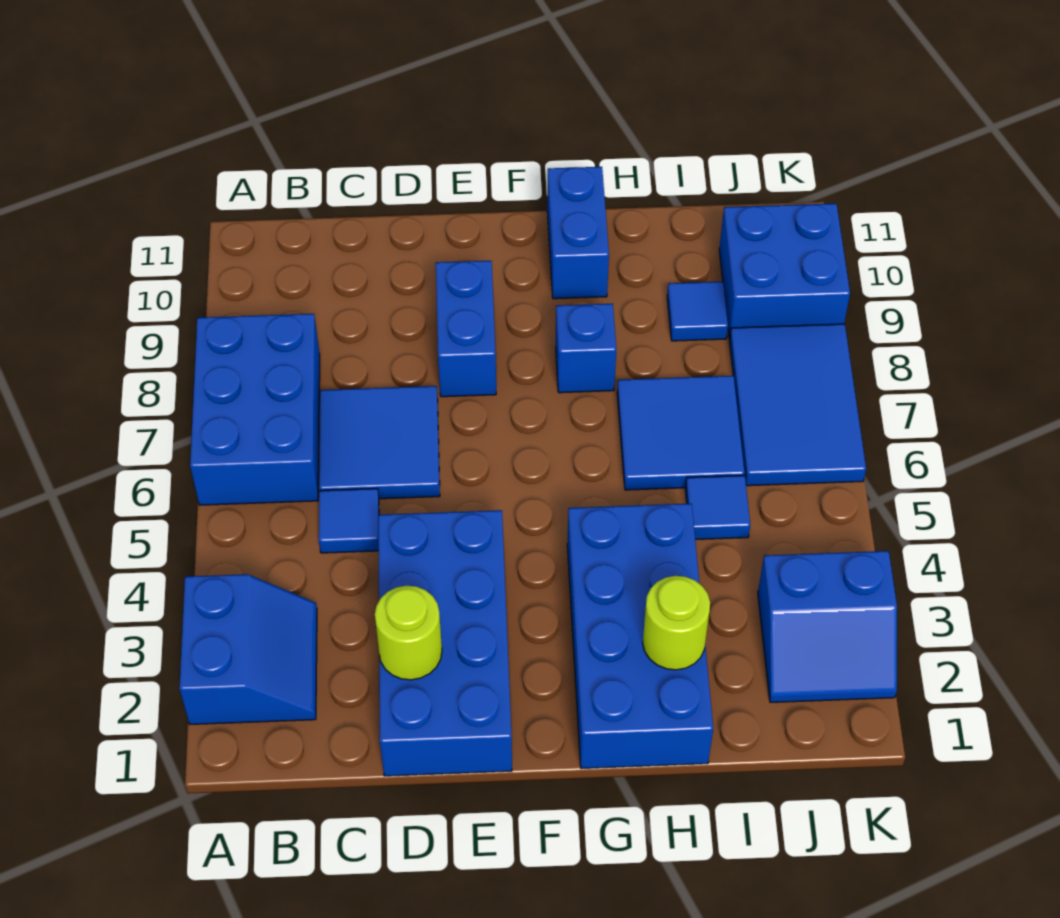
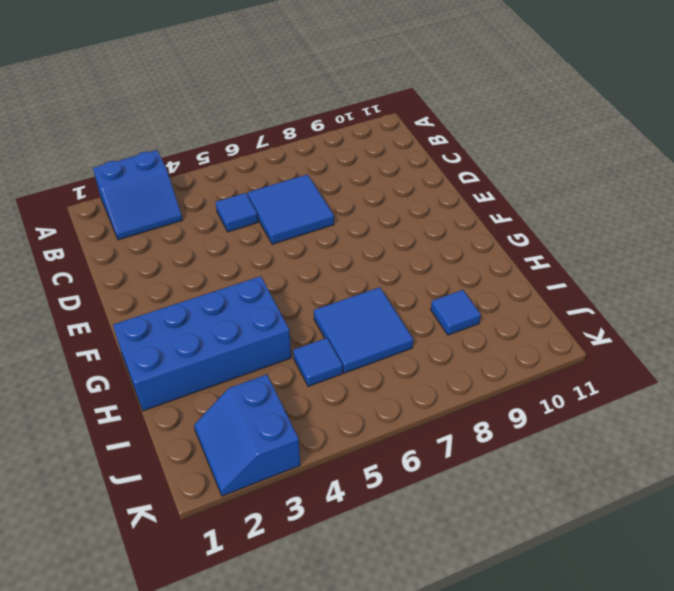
none -> blue 2x3 brick [190,314,320,505]
none -> blue 2x4 brick [378,510,512,776]
none -> blue 1x2 brick [436,261,496,397]

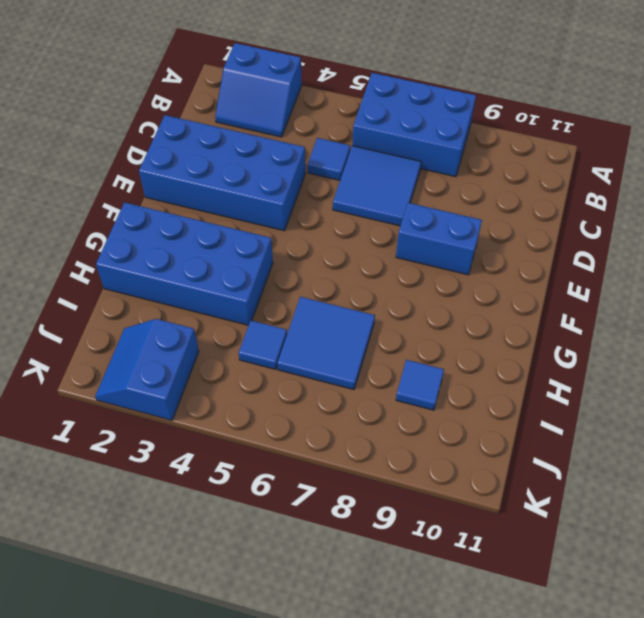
none -> blue 1x1 brick [556,304,616,393]
none -> blue 1x2 brick [547,167,609,299]
none -> blue 2x3 tile [729,324,866,486]

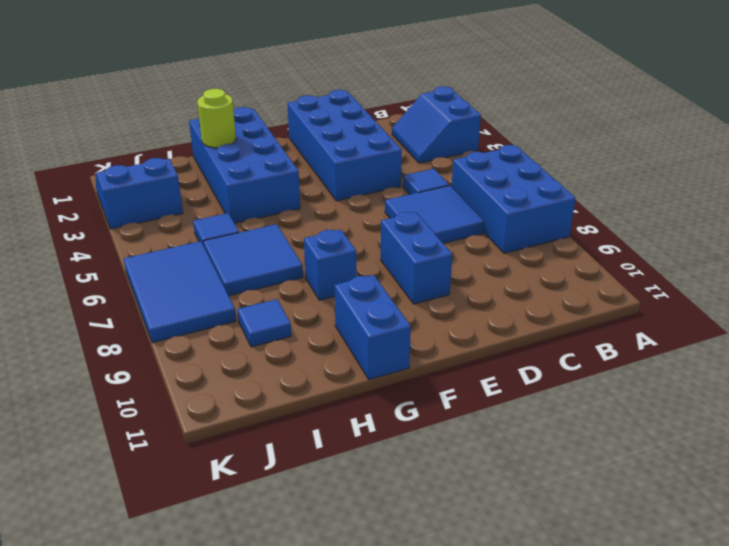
none -> blue 2x2 brick [719,203,850,339]
none -> lime 1x1 round brick [375,586,442,680]

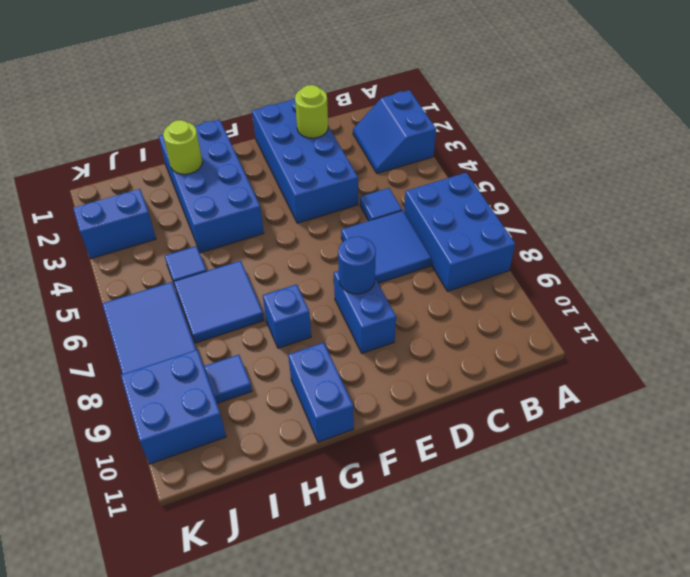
blue 1x1 round brick [338,236,376,294] -> none

